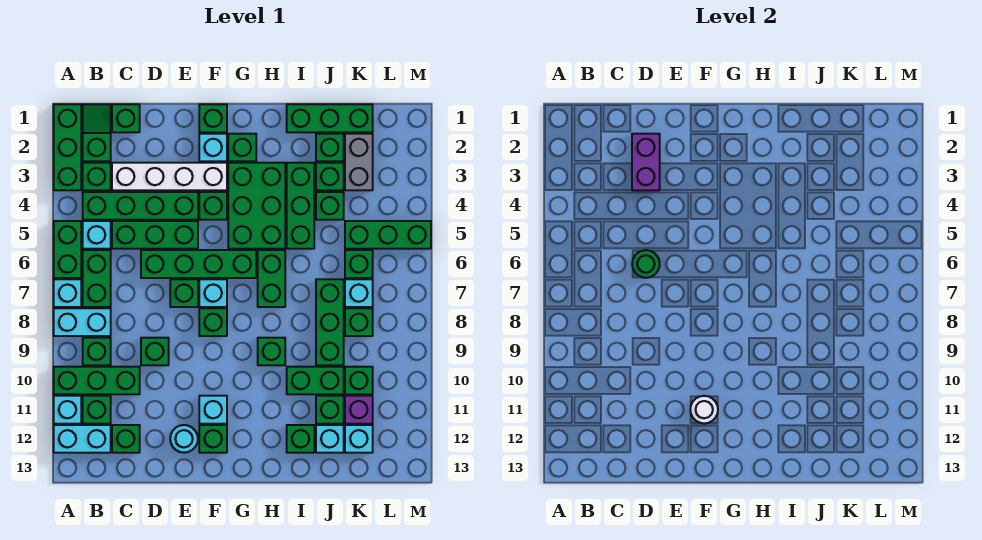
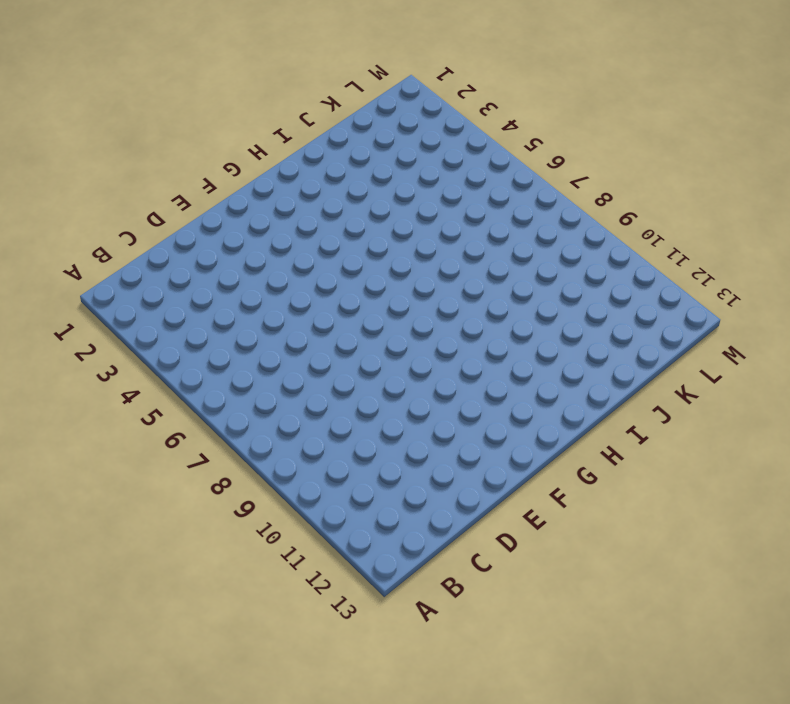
none -> green 1x3 brick [54,104,81,190]
none -> green 1x2 brick [54,221,81,278]
none -> cyan 1x1 brick [54,279,81,307]
none -> cyan 1x2 brick [54,308,111,336]

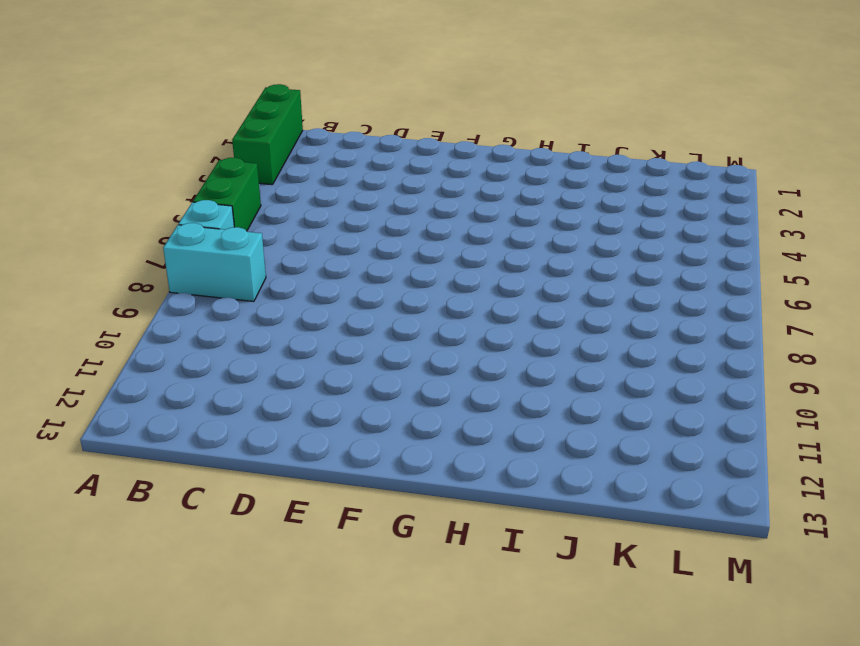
none -> green 1x3 brick [54,367,140,394]
none -> cyan 1x1 brick [54,396,81,424]
none -> cyan 1x2 brick [54,425,111,453]
none -> green 1x2 slope [83,104,111,161]

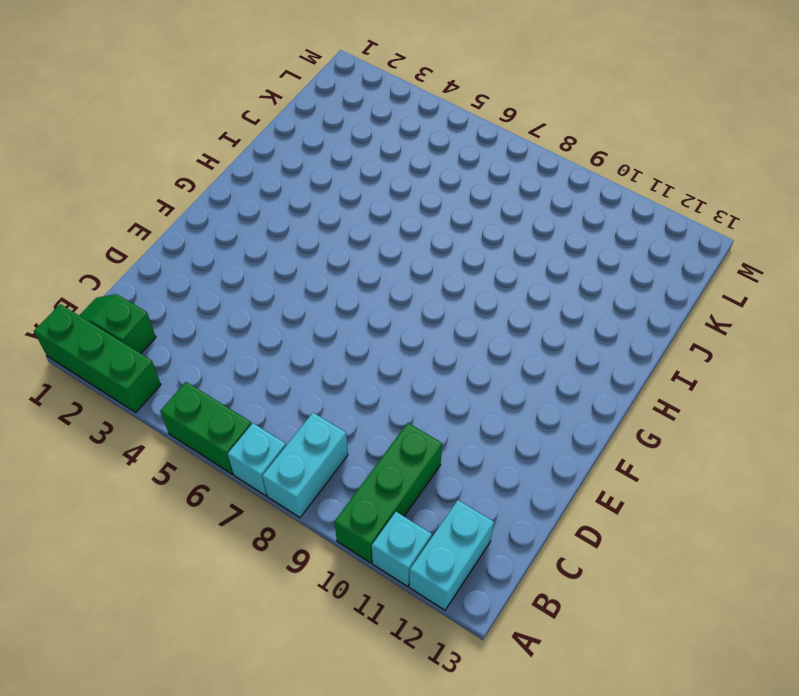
none -> green 1x1 brick [83,163,111,190]
none -> green 1x4 brick [83,192,198,220]
none -> cyan 1x1 brick [83,221,111,249]
none -> green 1x2 brick [83,250,111,307]

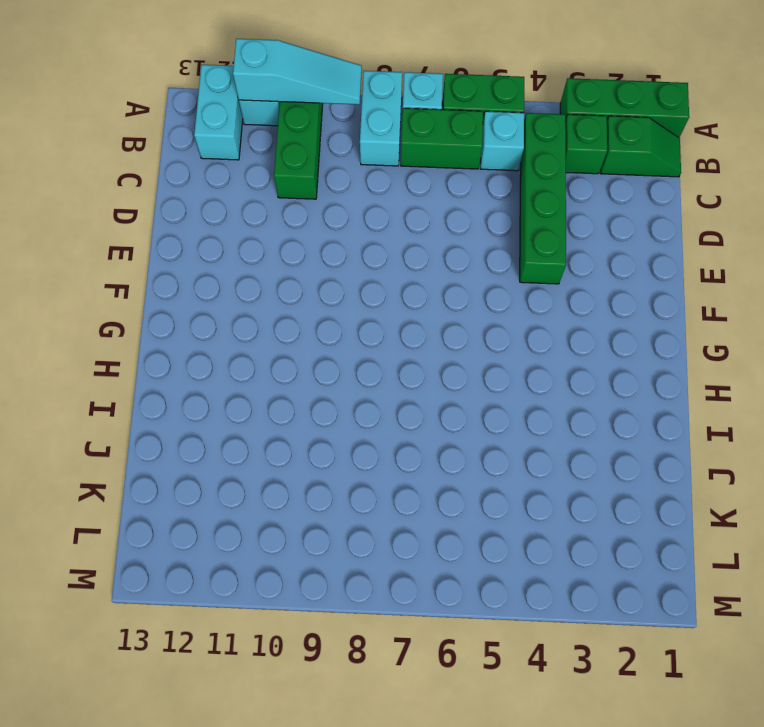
cyan 1x3 slope [233,39,362,105] -> none
none -> green 1x1 brick [83,338,111,365]
none -> green 1x1 brick [83,396,111,424]
none -> green 1x1 brick [112,104,140,132]
none -> white 1x4 brick [112,163,227,190]

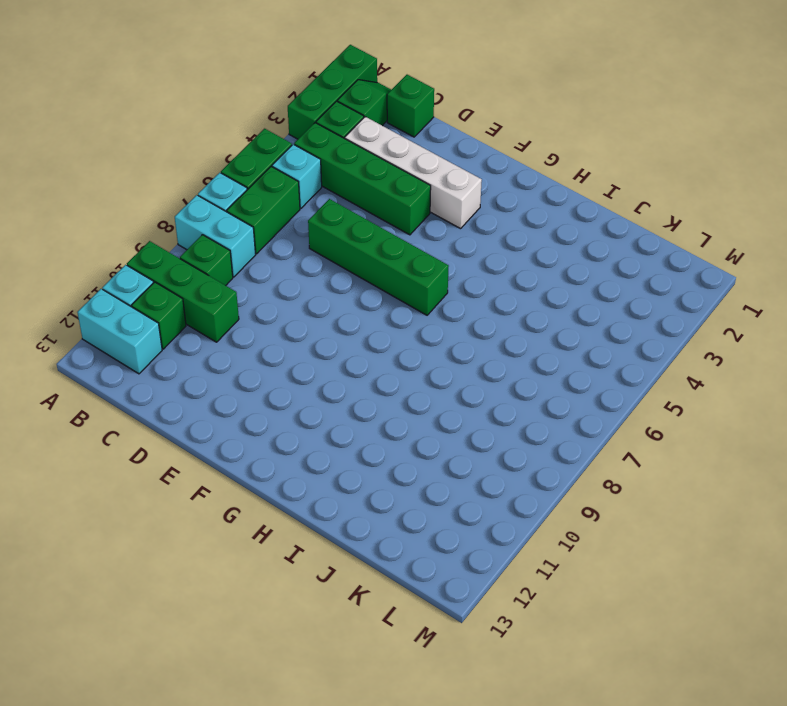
none -> green 1x3 brick [112,221,198,249]
none -> green 1x1 brick [112,425,140,453]
none -> green 1x1 brick [141,338,169,365]
none -> green 1x1 brick [170,279,198,307]

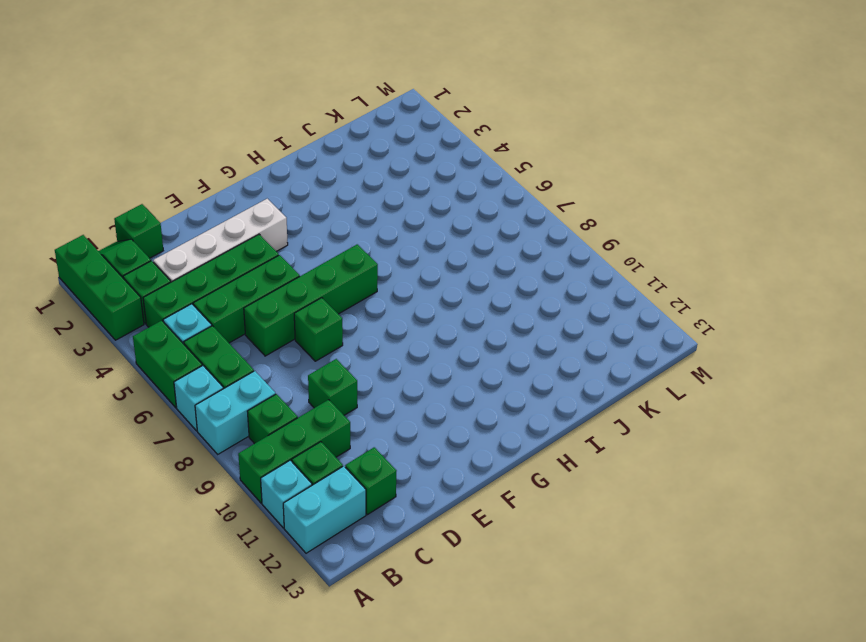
none -> cyan 1x1 round brick [170,425,198,453]
none -> green 1x1 brick [199,104,227,132]
none -> cyan 1x1 brick [199,134,227,161]
none -> green 1x1 brick [199,192,227,220]

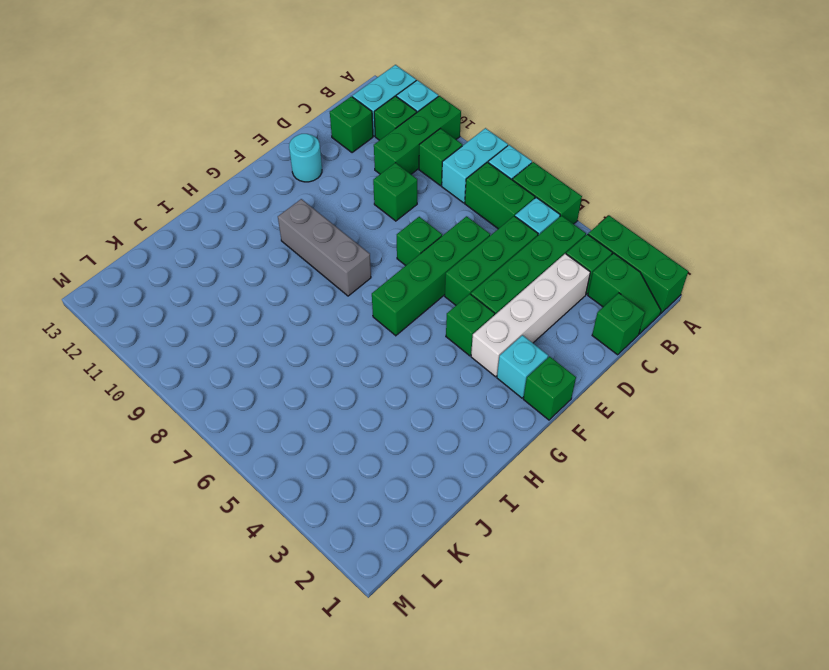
grey 1x3 brick [278,199,371,296] -> none
none -> cyan 1x1 brick [199,279,227,307]
none -> green 1x1 brick [199,308,227,336]
none -> cyan 1x1 brick [199,396,227,424]
none -> green 1x1 brick [199,425,227,453]

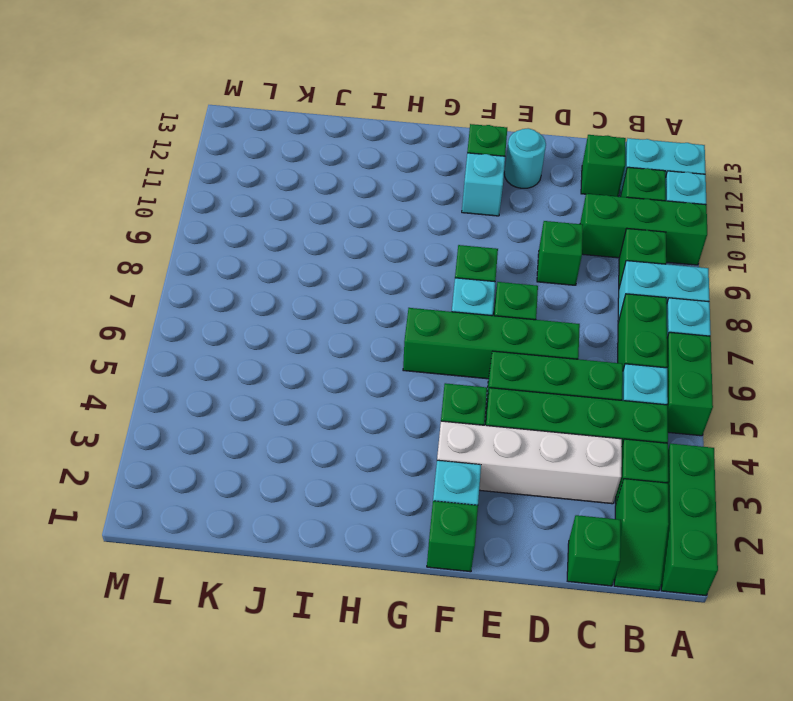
none -> green 1x1 brick [228,134,256,161]
none -> green 2x3 brick [228,163,285,249]
none -> green 1x2 brick [258,250,285,307]
none -> green 1x1 brick [258,338,285,365]

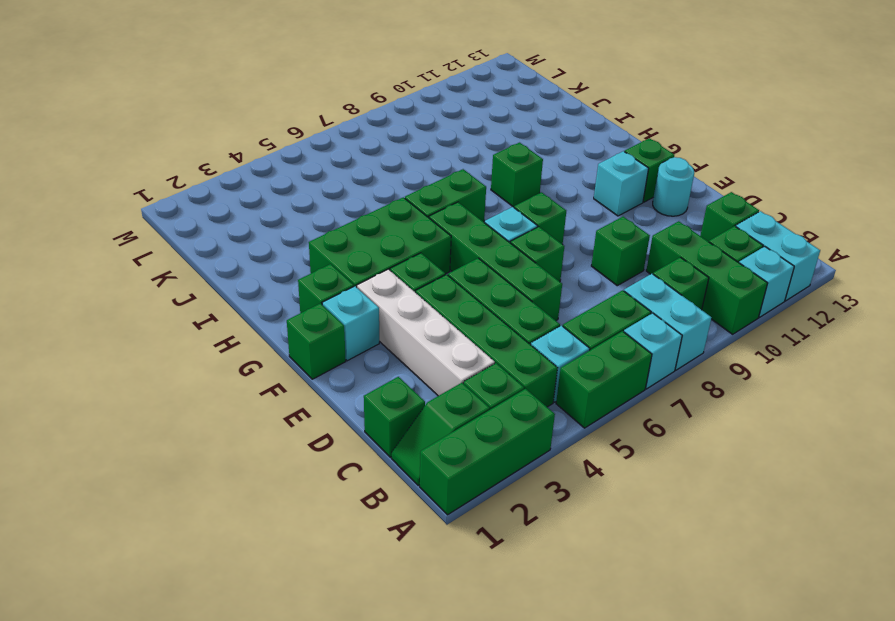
none -> green 1x3 brick [287,104,373,132]
none -> green 1x3 brick [287,163,314,249]
none -> green 1x2 brick [287,367,344,394]
none -> green 1x1 brick [287,425,314,453]

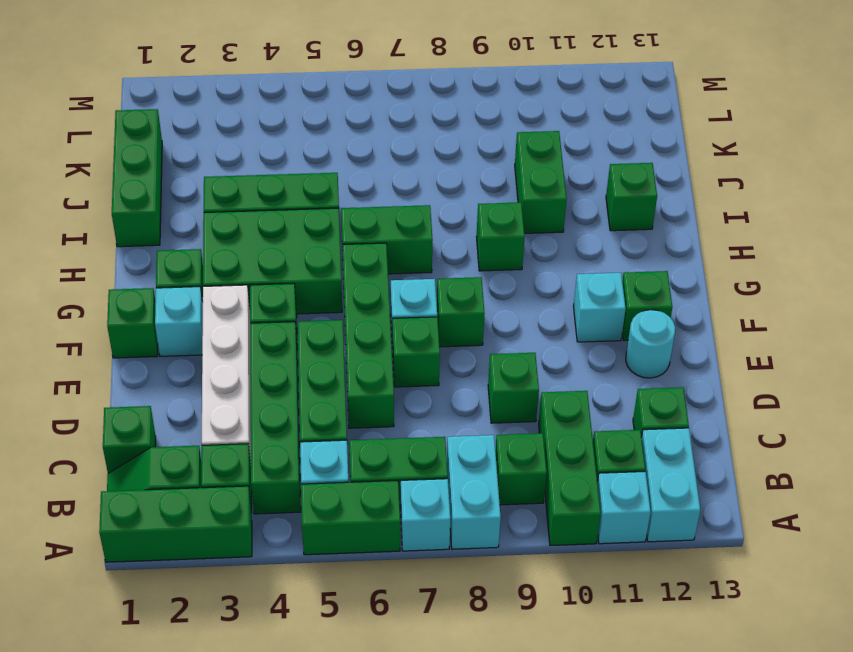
none -> green 1x1 brick [316,134,344,161]
none -> green 1x1 brick [316,163,344,190]
none -> green 1x1 brick [316,192,344,220]
none -> green 1x3 brick [316,279,344,365]

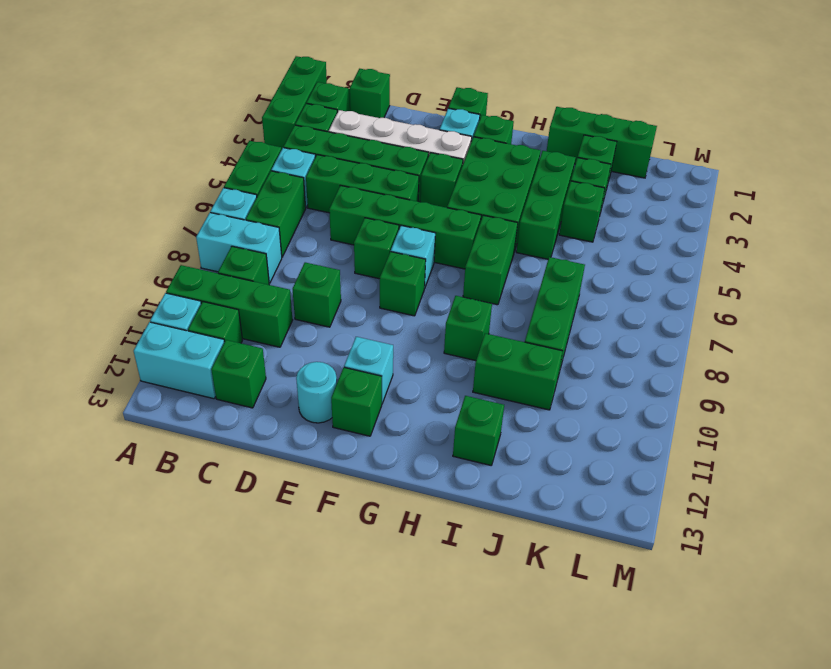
none -> green 1x1 brick [316,396,344,424]
none -> cyan 1x1 brick [316,425,344,453]
none -> grey 1x2 brick [345,134,373,190]
none -> green 1x3 brick [345,221,431,249]

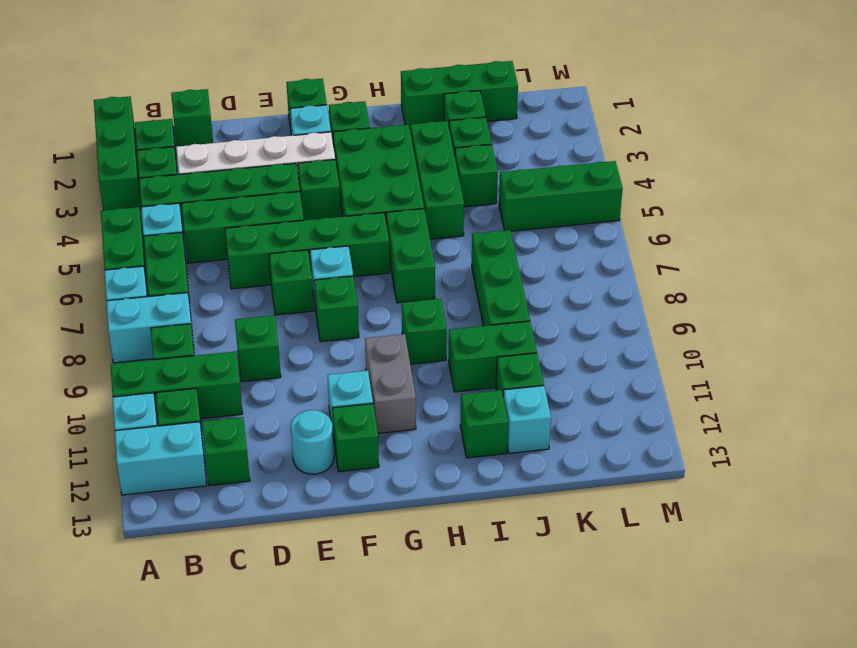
grey 1x2 brick [365,334,416,433] -> grey 1x2 brick moved to [345,134,373,190]
none -> green 1x1 brick [345,250,373,278]
none -> cyan 1x1 brick [345,279,373,307]
none -> green 1x1 brick [345,308,373,336]
none -> green 1x1 brick [345,367,373,394]

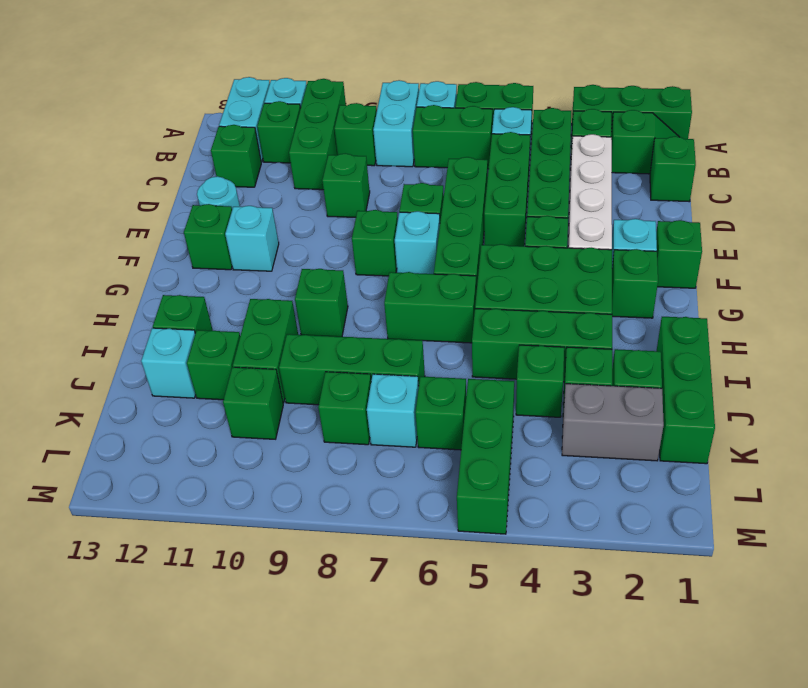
none -> purple 1x1 brick [345,396,373,424]
none -> cyan 1x1 brick [345,425,373,453]
none -> purple 1x2 brick [632,134,660,190]
none -> green 1x1 round brick [632,250,660,278]

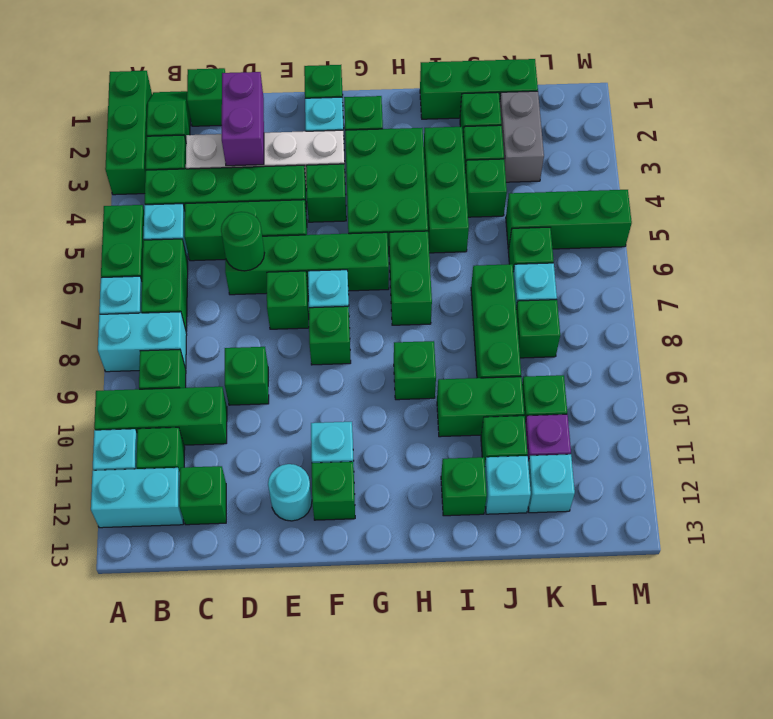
none -> white 1x1 round brick [690,396,718,423]

